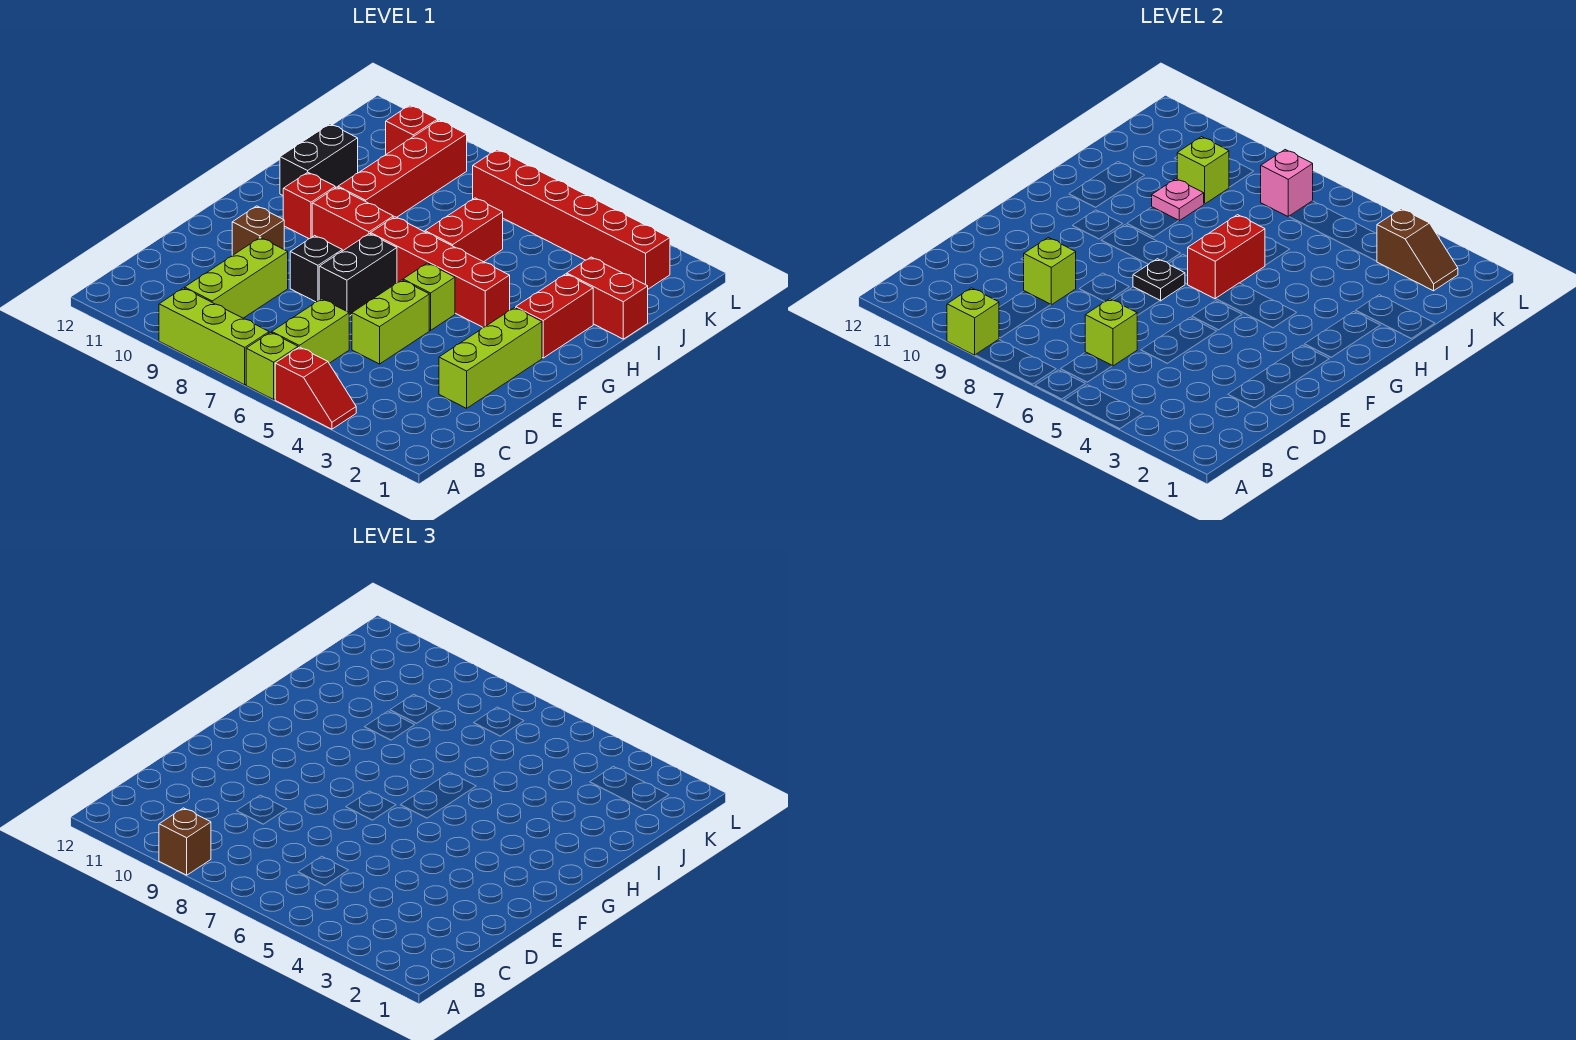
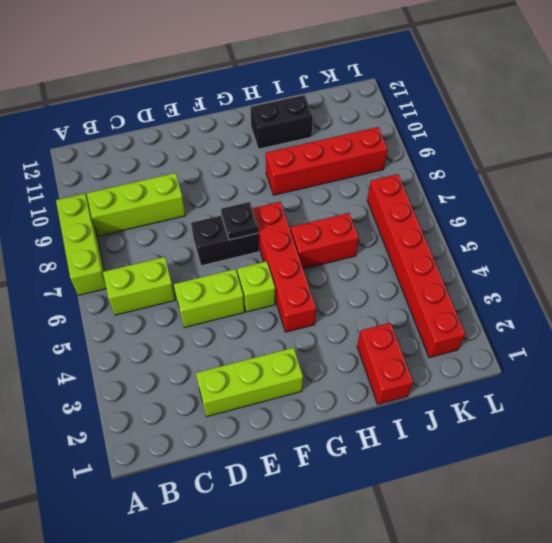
none -> red 1x2 slope [275,347,356,429]
none -> lime 1x1 brick [246,332,298,399]
none -> black 1x1 brick [290,236,342,302]
none -> brown 1x1 brick [232,206,284,256]

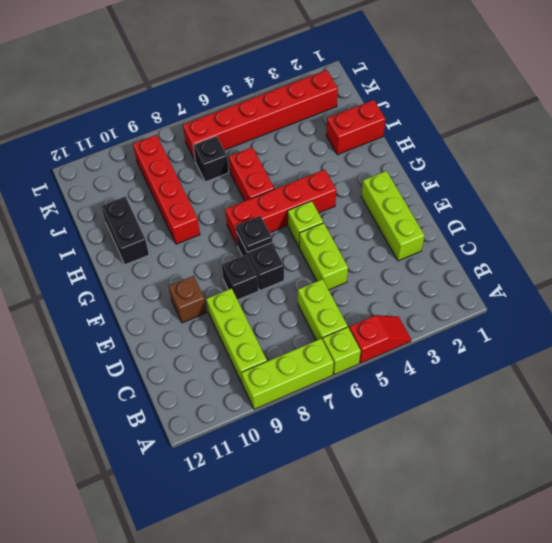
black 1x1 brick [193,136,229,182] -> none
none -> red 1x2 brick [516,274,593,358]
none -> red 1x2 brick [312,187,393,251]
none -> red 1x1 brick [283,172,335,239]
none -> red 1x1 brick [386,105,438,154]

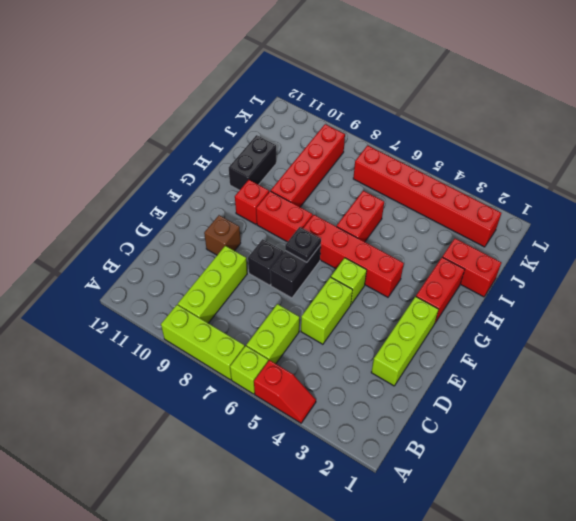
none -> red 1x1 brick [386,105,438,154]
none -> lime 1x1 brick [947,288,999,355]
none -> lime 1x1 brick [1085,299,1137,366]
none -> lime 1x1 brick [1024,238,1076,305]

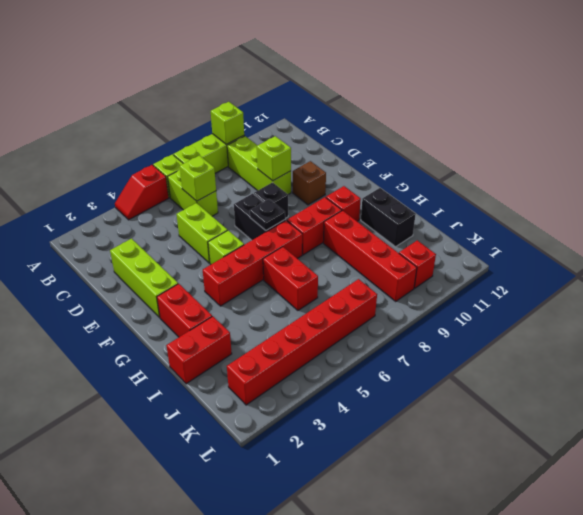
none -> red 1x2 brick [1188,215,1265,299]
none -> pink 1x1 plate [1152,179,1204,221]
none -> lime 1x1 brick [1177,137,1229,204]
none -> brown 1x2 slope [1377,209,1458,291]

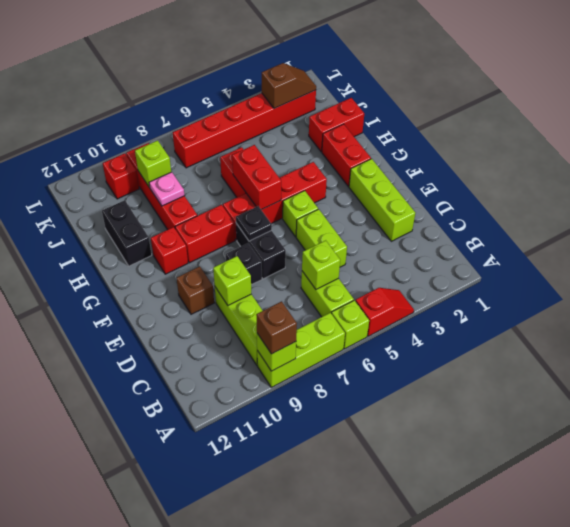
none -> pink 1x1 brick [1261,150,1313,217]

